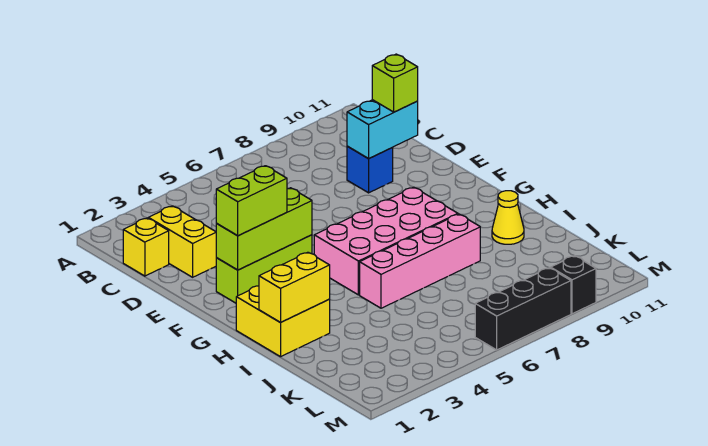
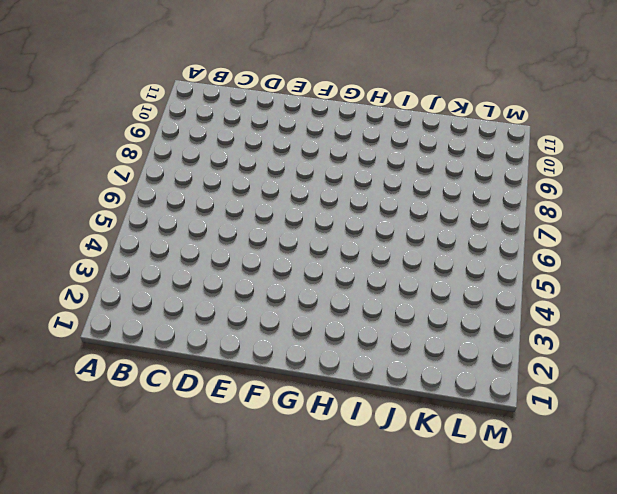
none -> yellow 1x1 brick [123,218,169,276]
none -> yellow 1x2 brick [148,206,217,277]
none -> blue 1x1 brick [347,146,393,193]

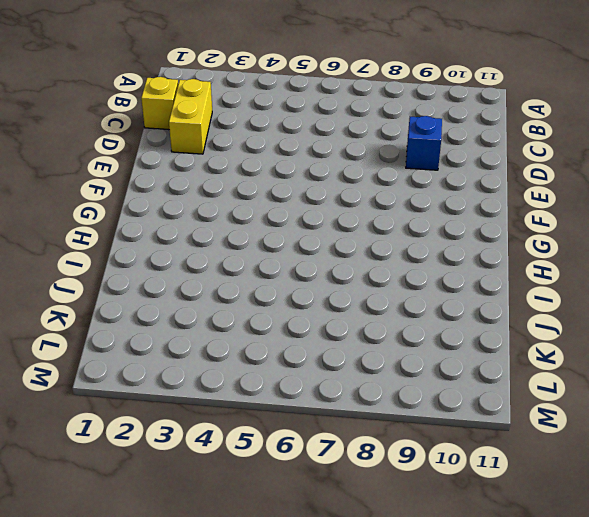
none -> lime 1x3 brick [216,235,312,303]
none -> pink 2x4 brick [314,187,458,295]
none -> yellow 2x2 brick [236,286,330,357]

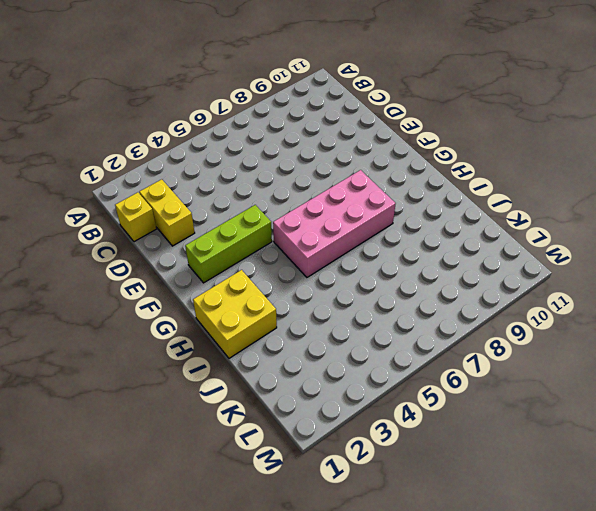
none -> blue 1x1 brick [347,146,393,193]
none -> pink 1x4 brick [360,214,480,308]
none -> yellow 1x1 cone [492,191,524,244]

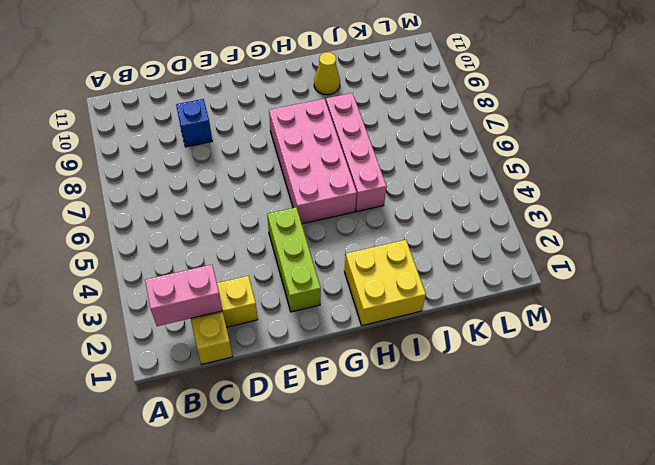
pink 1x2 brick [145,265,222,326] -> none
none -> black 1x3 brick [475,268,571,350]
none -> black 1x1 brick [551,256,596,314]
none -> cyan 1x2 brick [347,100,418,159]

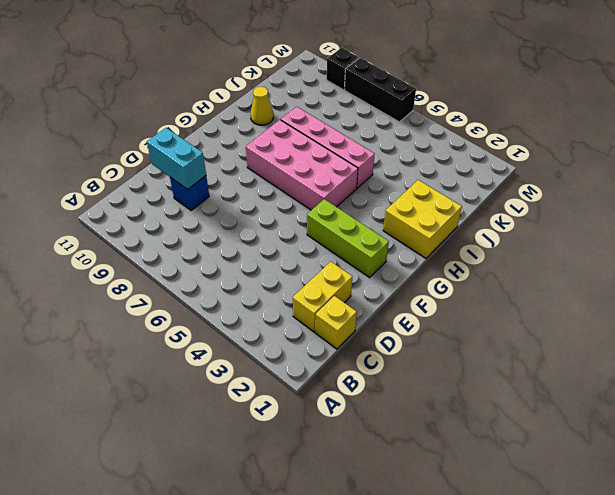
none -> lime 1x3 brick [216,188,312,270]
none -> yellow 1x2 brick [259,252,330,323]
none -> lime 1x1 brick [372,54,418,112]

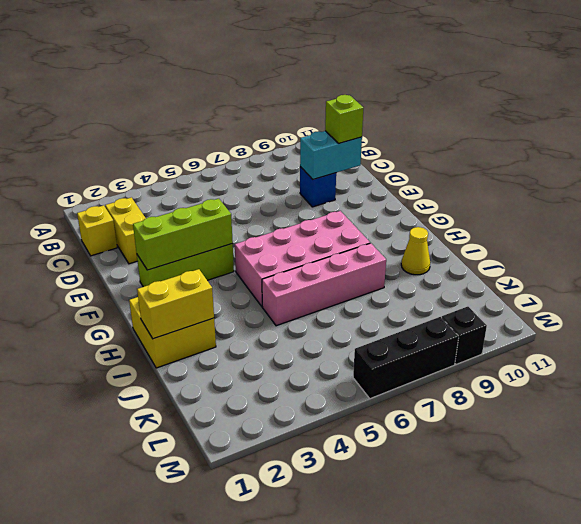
none -> lime 1x2 brick [216,166,287,236]

